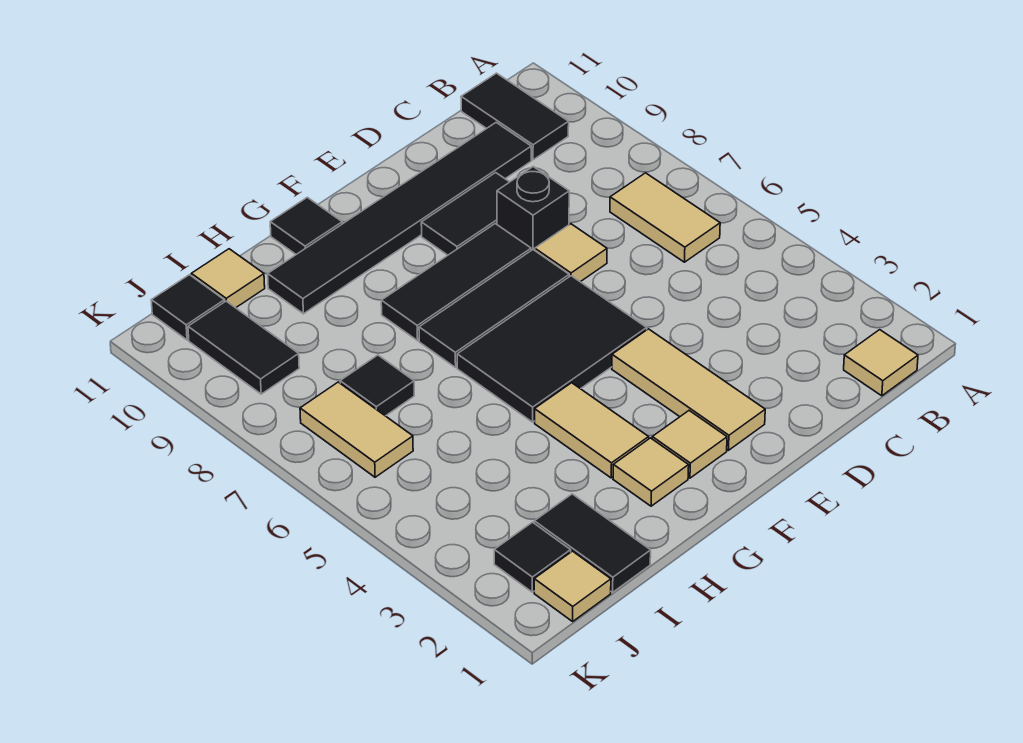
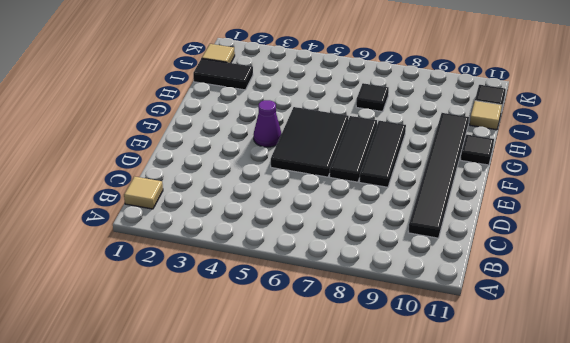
purple 1x1 cone [254,100,282,147] -> none
none -> tan 1x2 tile [610,173,720,262]
none -> black 1x2 tile [461,73,569,160]
none -> tan 1x1 tile [535,224,607,282]

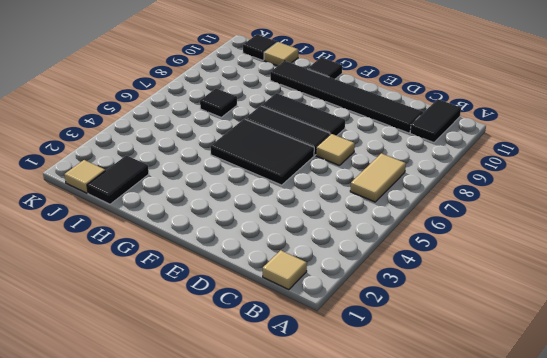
none -> black 1x1 brick [497,167,569,250]
none -> black 1x2 tile [421,173,509,255]
none -> tan 1x3 tile [612,329,765,450]

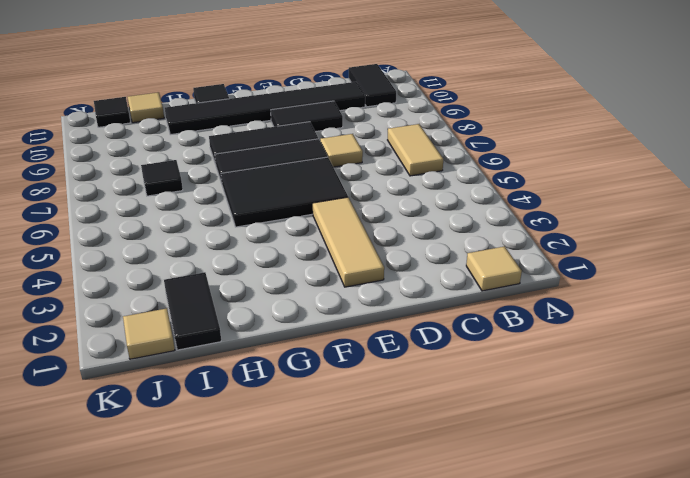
none -> black 1x1 brick [497,167,569,250]
none -> tan 1x1 tile [652,411,727,478]
none -> tan 1x1 tile [613,438,689,506]

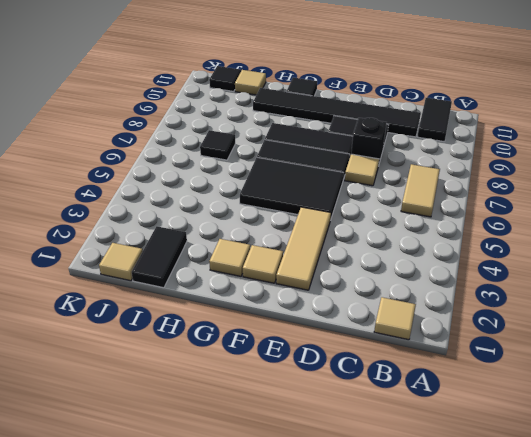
none -> tan 1x2 tile [535,383,649,478]
none -> black 1x1 tile [494,522,571,592]
none -> tan 1x2 tile [300,382,413,477]

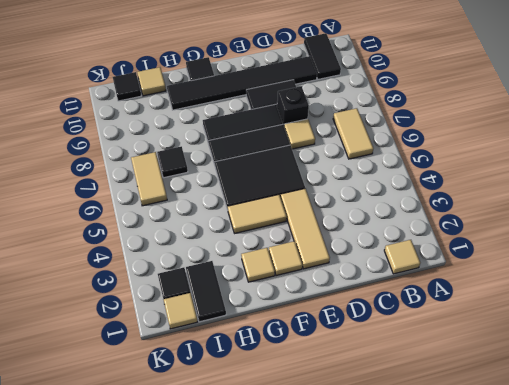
tan 1x2 tile [228,195,287,233] -> tan 1x2 tile turned to [535,383,649,478]
none -> black 1x2 tile [188,301,299,394]

